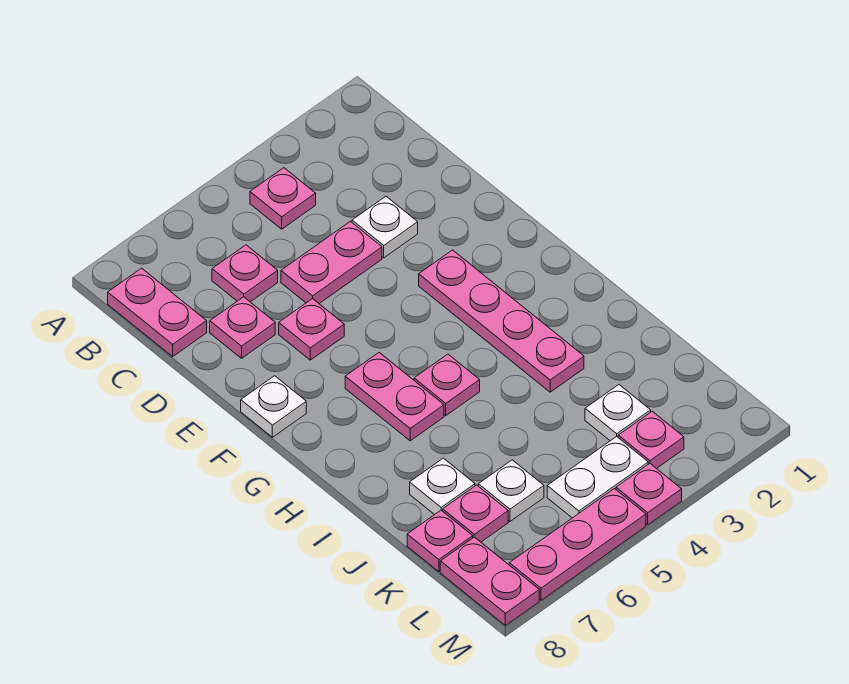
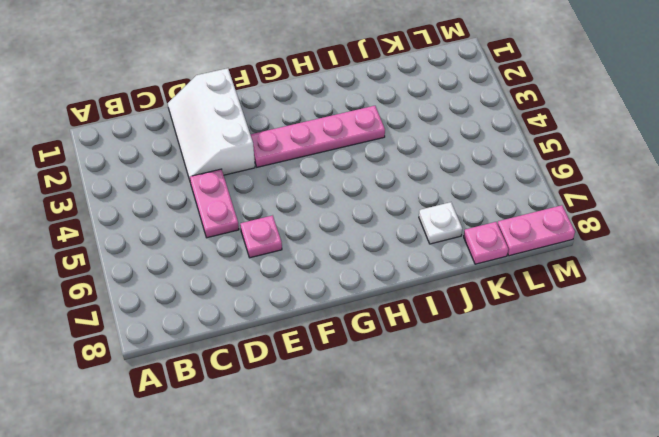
white 2x3 slope [168,68,255,180] -> white 1x1 plate [352,196,418,258]
none -> pink 1x1 plate [250,168,316,229]
none -> pink 1x2 plate [108,268,207,357]
none -> pink 1x1 plate [212,245,278,302]

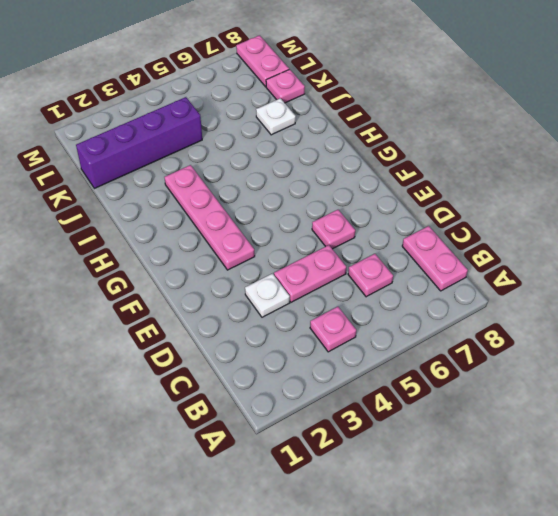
purple 1x4 brick [76,97,202,189] -> white 1x1 plate [585,385,651,441]
none -> pink 1x1 plate [210,297,275,358]
none -> white 1x1 plate [241,376,306,437]
none -> pink 1x2 plate [345,353,444,441]

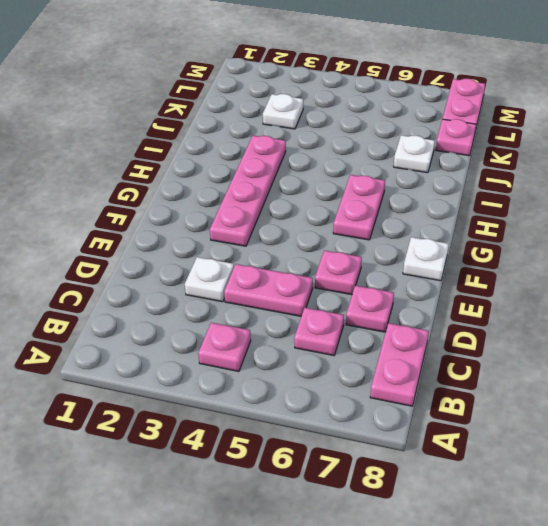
none -> pink 1x1 plate [414,354,480,416]
none -> white 1x1 plate [478,460,544,521]
none -> pink 1x1 plate [443,485,508,542]

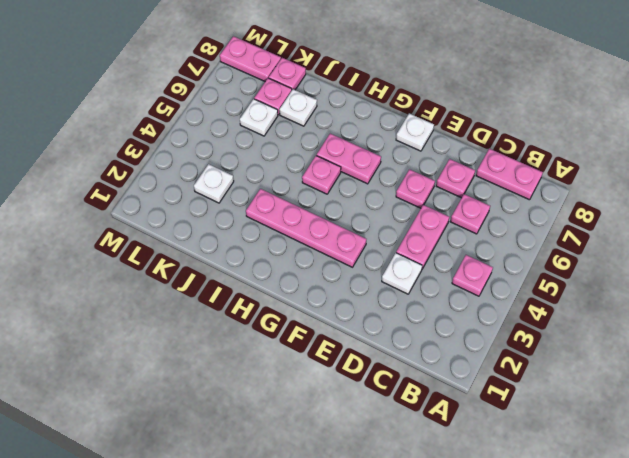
none -> pink 1x1 plate [618,411,684,469]
none -> white 1x2 plate [547,436,648,518]
none -> pink 1x1 plate [616,464,682,525]

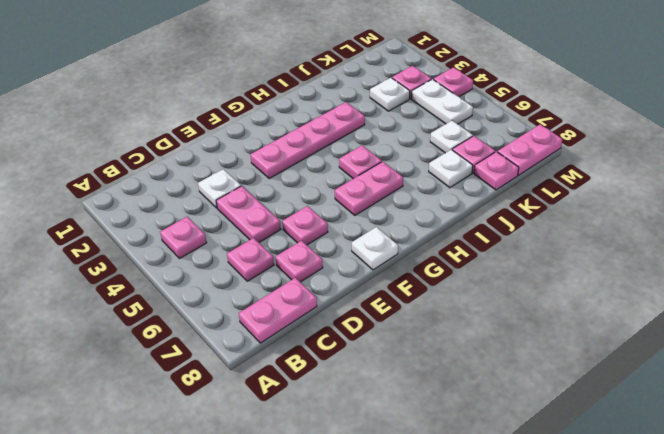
none -> pink 1x3 plate [509,489,646,600]

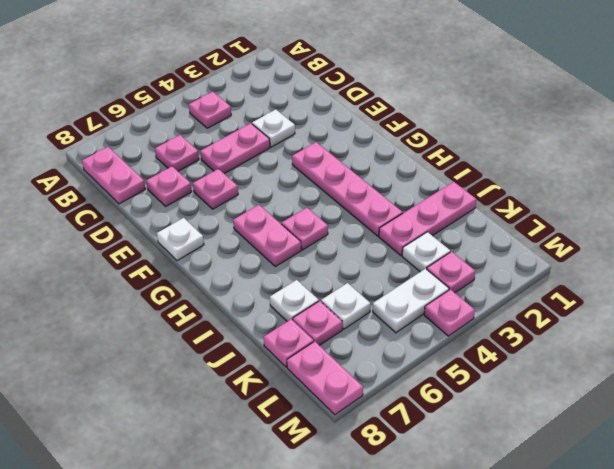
pink 1x3 plate [379,182,476,256] -> pink 1x3 plate moved to [509,489,646,600]

